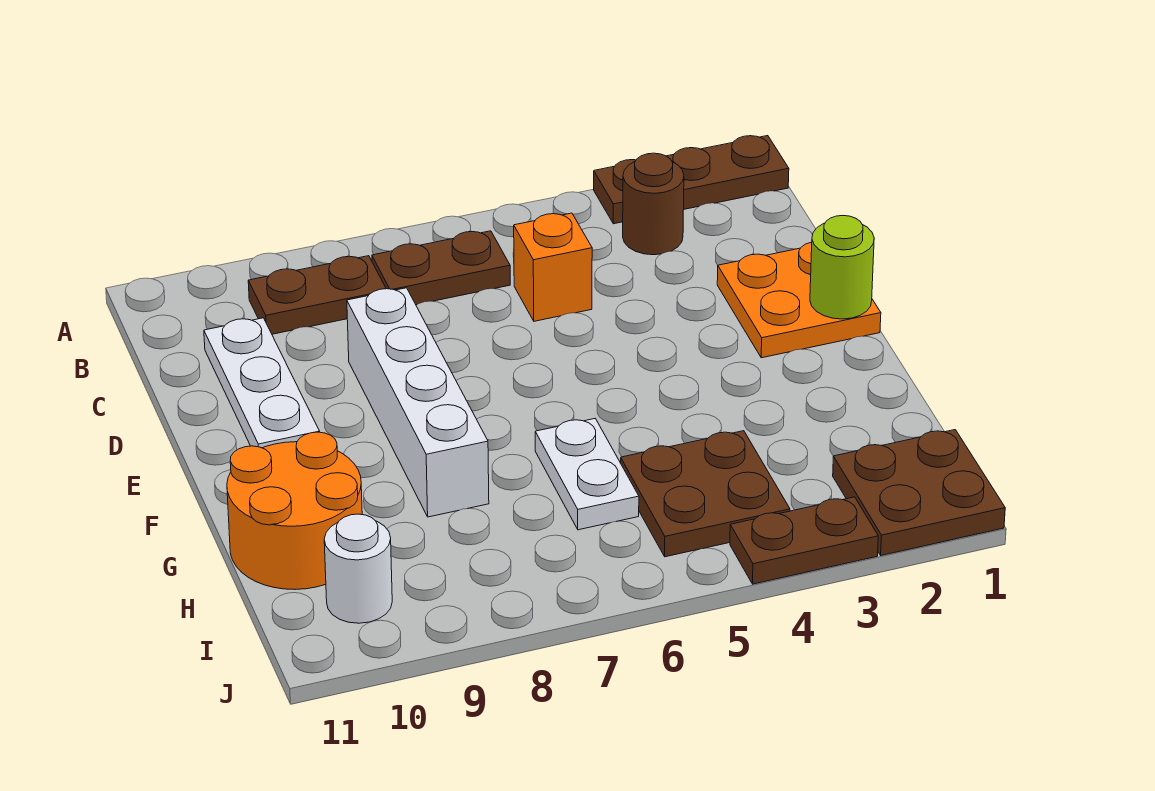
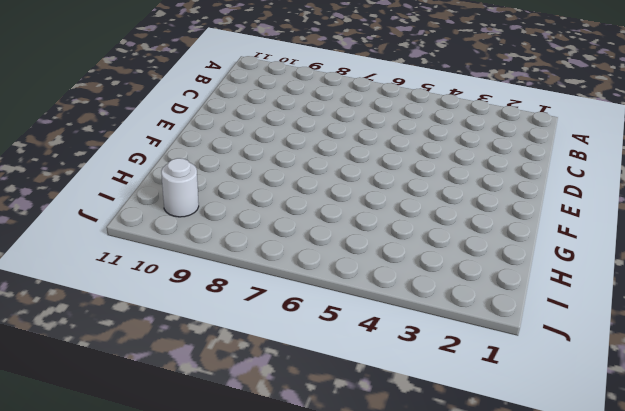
none -> brown 1x3 plate [594,136,789,224]
none -> brown 1x1 round brick [623,153,684,255]
none -> brown 1x2 plate [372,231,510,305]

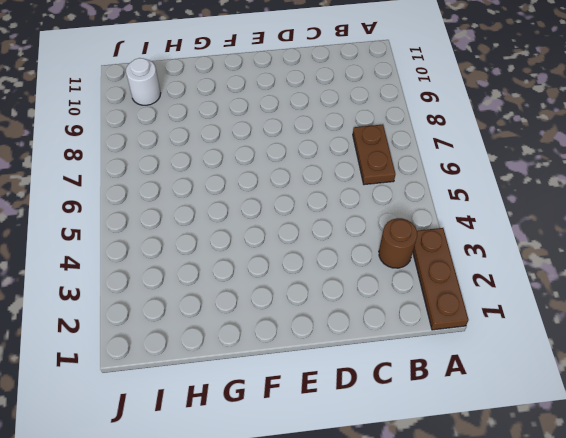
none -> brown 1x2 plate [248,256,386,334]
none -> orange 1x1 brick [514,213,592,321]
none -> white 1x3 plate [204,318,320,448]

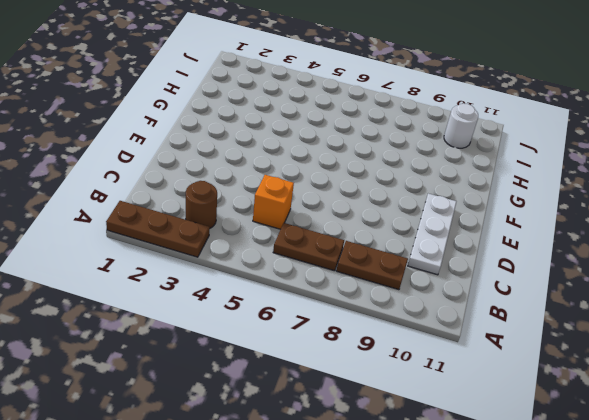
none -> orange 2x2 plate [717,242,881,358]
none -> white 1x4 brick [347,288,489,517]
none -> white 1x2 plate [535,419,639,530]

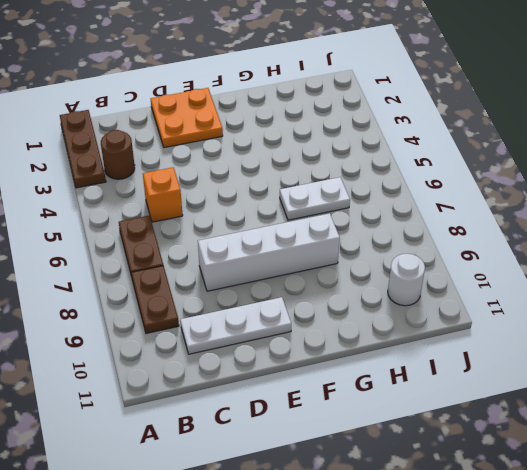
none -> orange 2x2 round brick [227,432,362,589]
none -> brown 2x2 plate [621,431,790,557]
none -> brown 2x2 plate [833,430,1005,555]

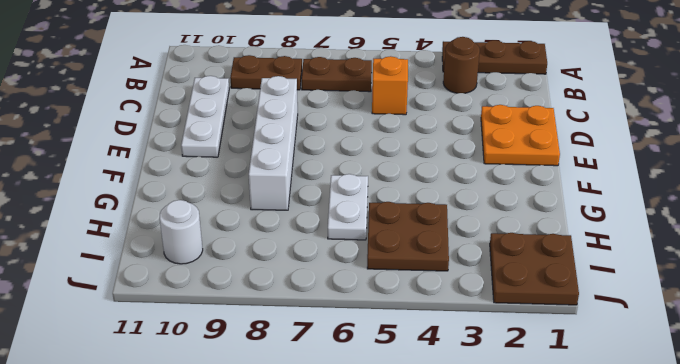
none -> orange 2x2 round brick [227,432,362,589]
none -> brown 1x2 plate [730,497,878,584]
none -> lime 1x1 round brick [810,216,874,319]

